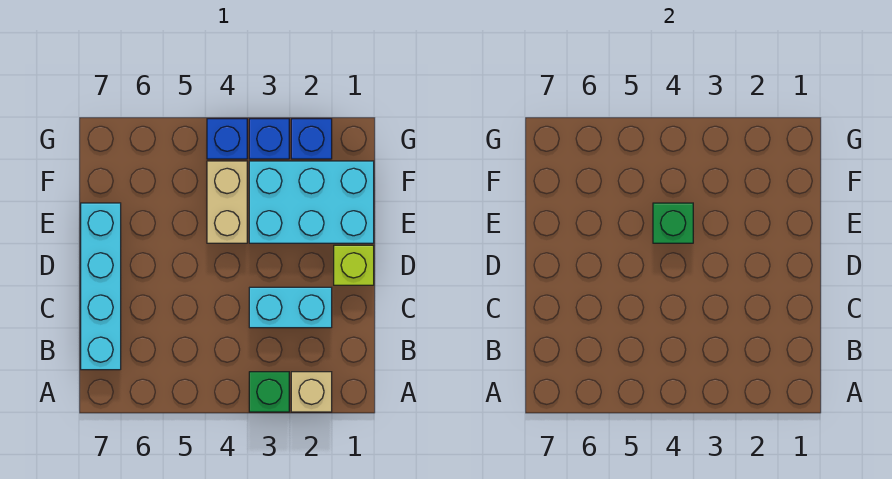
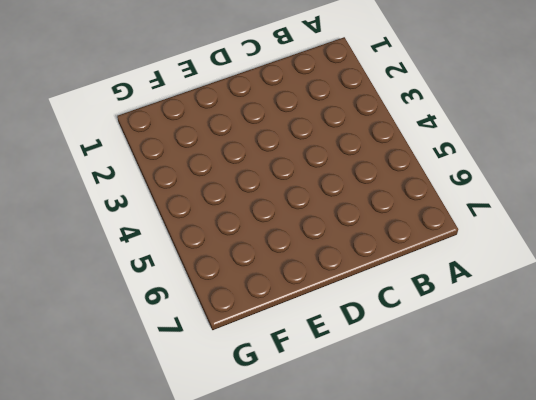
none -> tan 1x1 brick [291,372,332,412]
none -> green 1x1 brick [249,372,289,412]

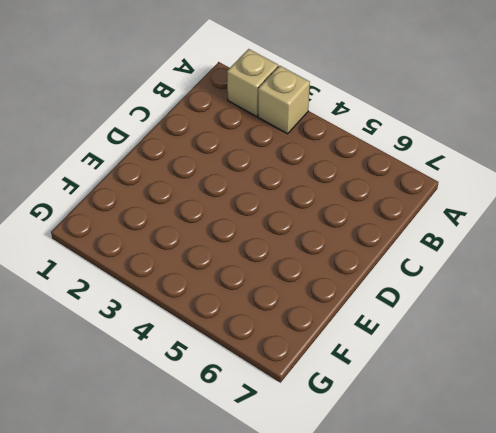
tan 1x1 brick [258,66,310,134] -> green 1x1 brick [249,372,289,412]
none -> cyan 1x4 brick [81,203,121,370]
none -> cyan 1x2 brick [249,287,332,328]

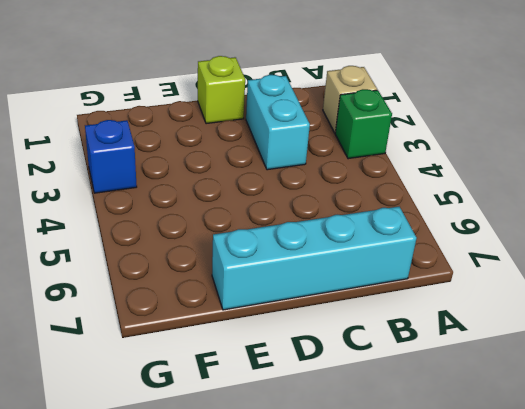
none -> cyan 2x3 brick [249,161,374,243]
none -> tan 1x2 brick [207,161,247,243]

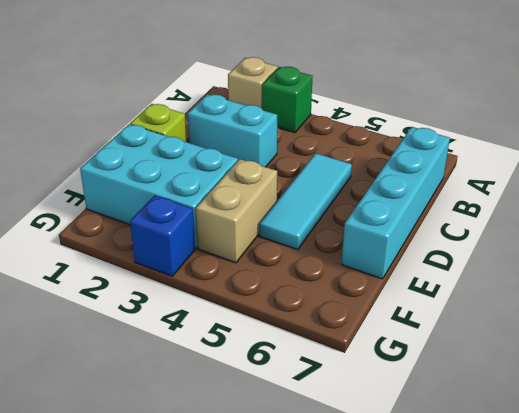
cyan 1x3 tile [259,153,352,250] -> none
none -> blue 1x1 brick [291,119,332,159]
none -> blue 1x1 brick [207,119,247,159]

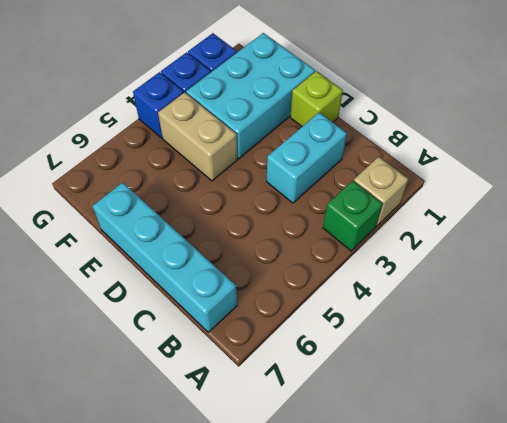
none -> green 1x1 brick [653,203,693,243]

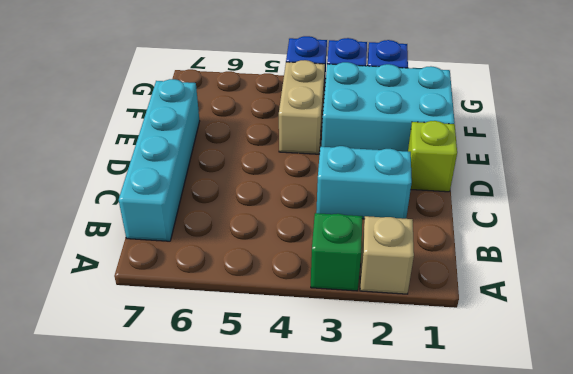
none -> green 1x1 brick [653,203,693,243]

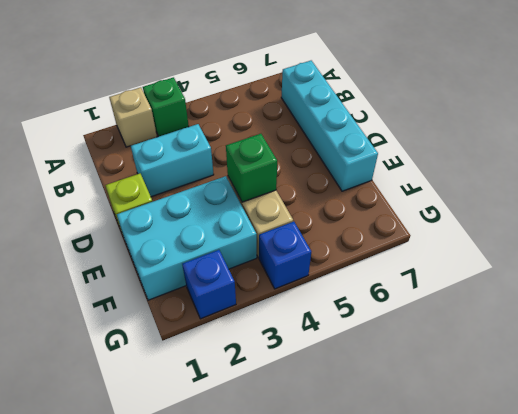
none -> blue 1x1 brick [249,119,289,159]

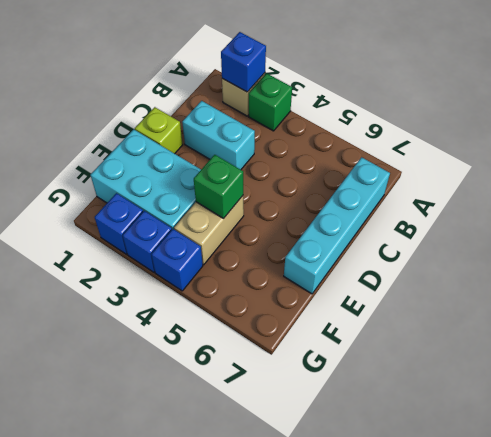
blue 1x1 brick [221,32,266,92] -> none

